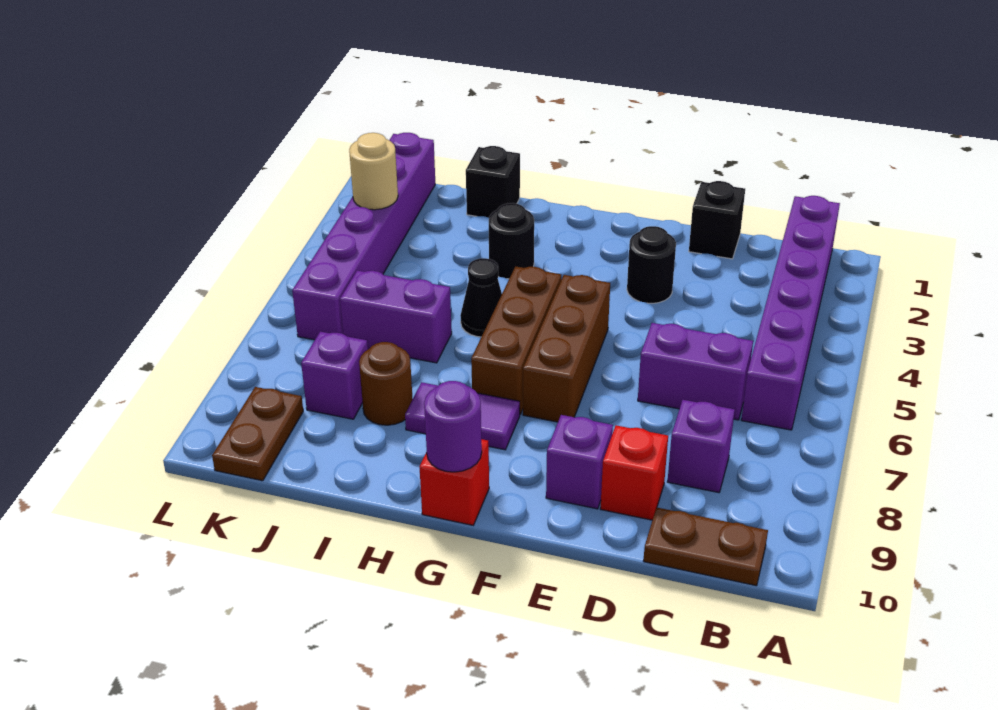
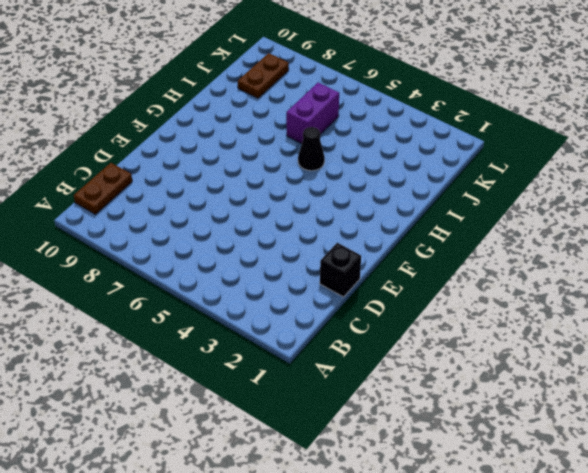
brown 1x2 plate [238,53,289,98] -> brown 1x2 plate turned to [212,387,303,481]
none -> purple 1x6 brick [741,196,840,430]
none -> purple 1x2 brick [638,323,753,420]
none -> purple 1x1 brick [667,400,735,493]

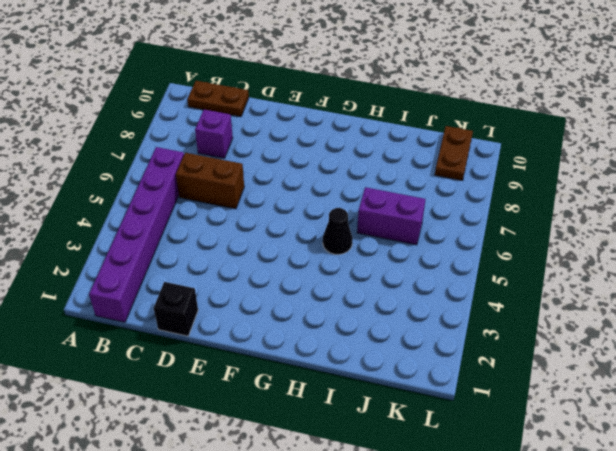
brown 1x2 brick [176,153,244,209] -> purple 1x2 brick [638,323,753,420]
none -> red 1x1 brick [600,425,668,520]
none -> black 1x1 round brick [627,226,676,303]
none -> purple 1x1 brick [546,415,613,509]

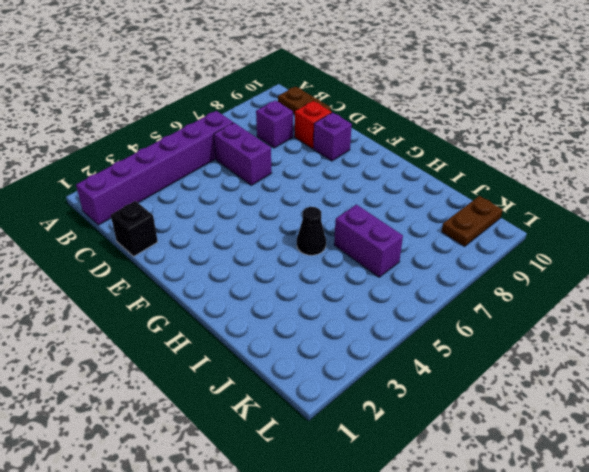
none -> black 1x1 round brick [627,226,676,303]
none -> brown 1x3 brick [523,275,610,422]
none -> brown 1x3 brick [471,266,561,414]

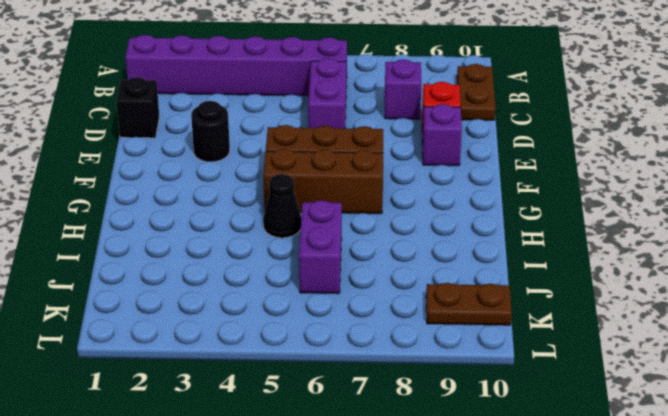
none -> purple 1x2 tile [405,382,520,450]
none -> red 1x1 brick [420,439,489,525]
none -> black 1x1 round brick [489,203,534,279]

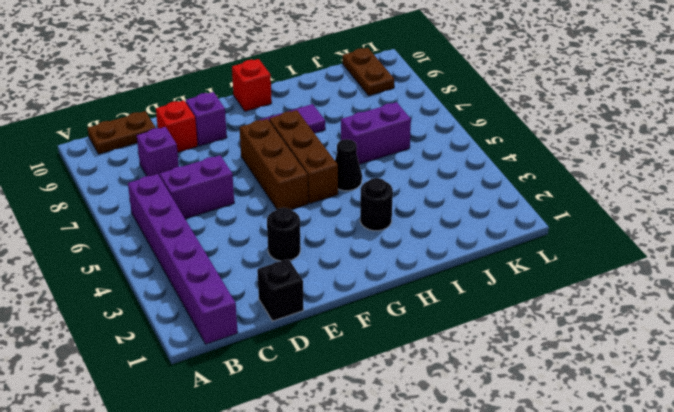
none -> black 1x1 brick [466,146,520,218]
none -> brown 1x1 round brick [359,342,413,425]
none -> purple 1x1 brick [301,332,368,419]

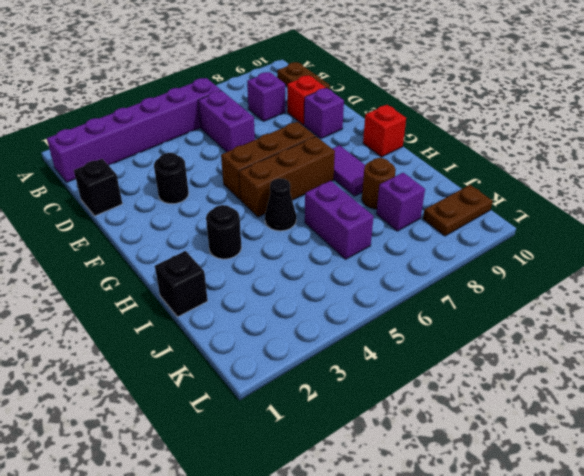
none -> purple 1x6 brick [292,133,435,340]
none -> purple 1x1 round brick [424,381,482,472]
none -> tan 1x1 round brick [349,133,398,210]

